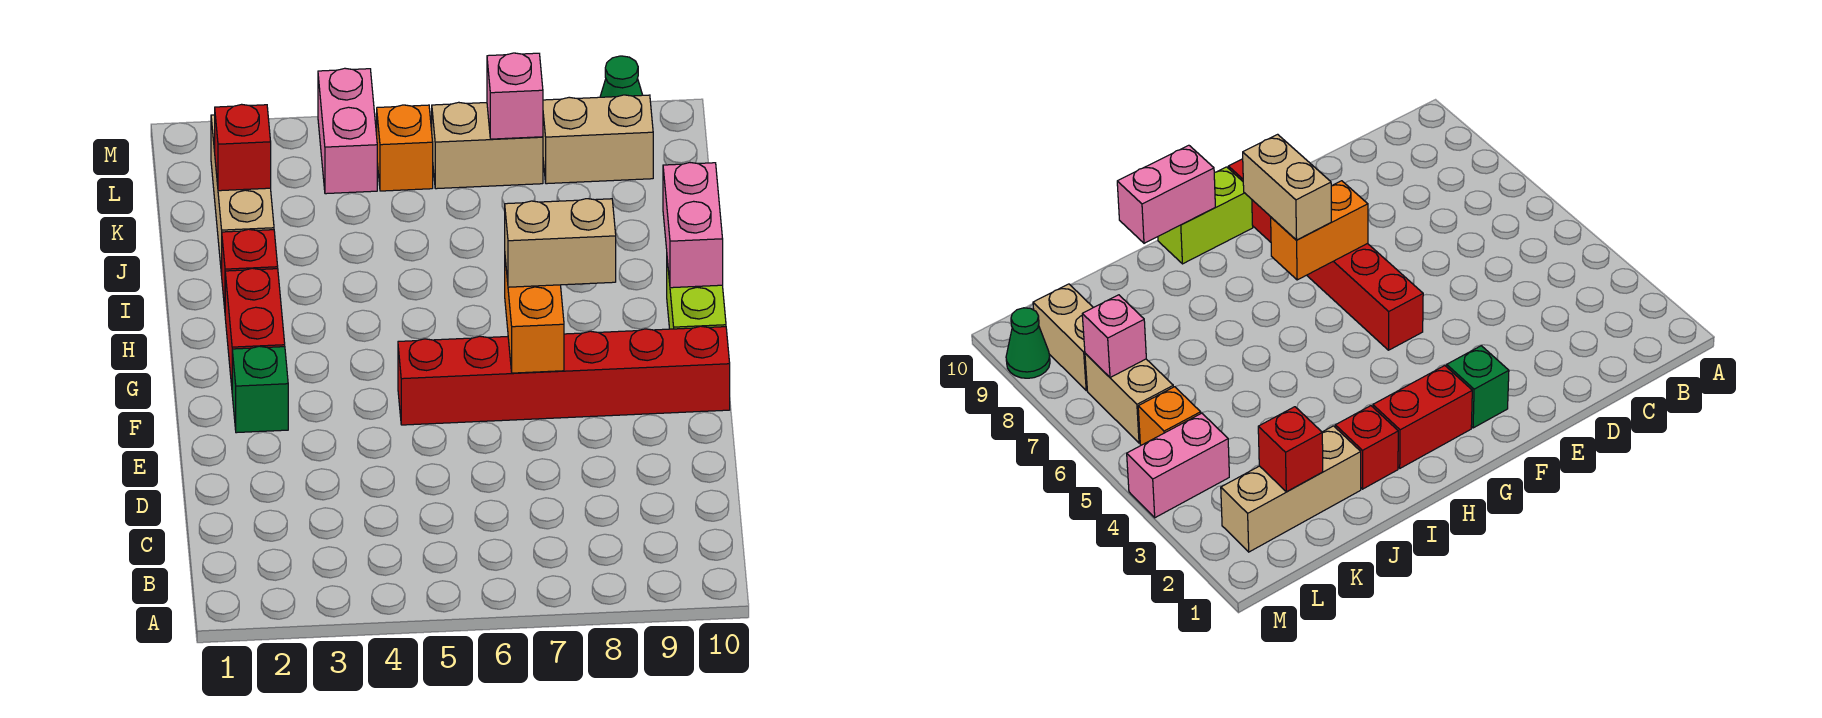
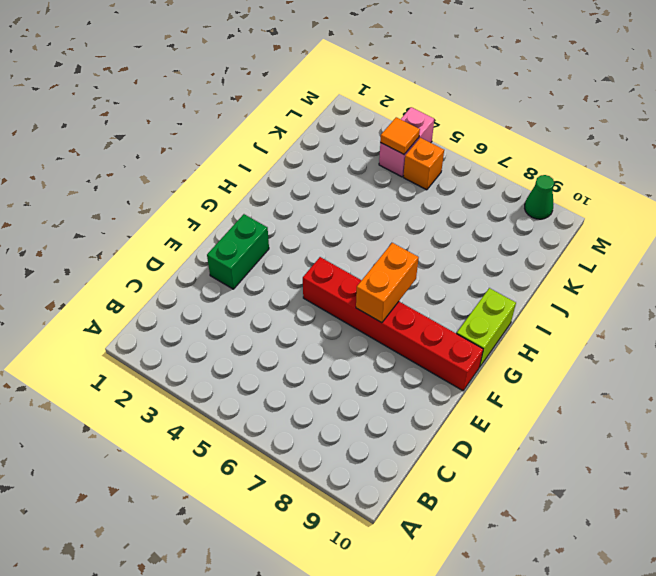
green 1x2 brick [207,214,269,289] -> green 1x1 brick [232,346,288,433]
orange 1x1 tile [380,117,420,154] -> none
none -> red 1x2 brick [225,268,285,386]
none -> red 1x1 brick [222,229,278,309]
none -> tan 1x3 brick [211,115,274,275]

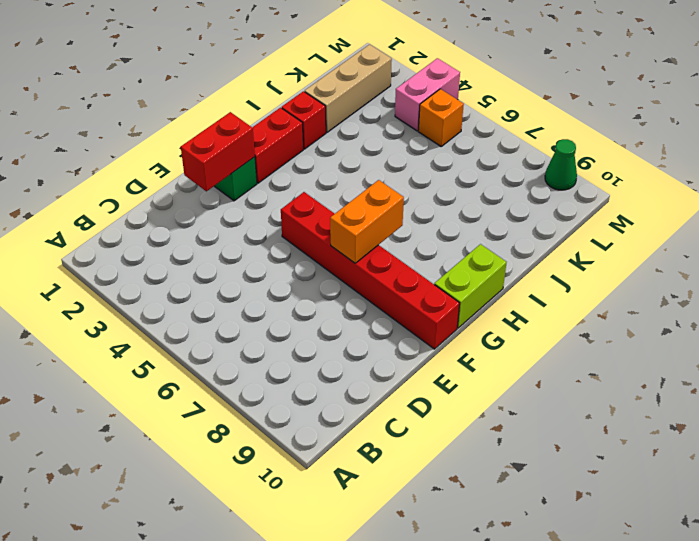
red 1x2 brick [181,112,255,191] -> none
none -> tan 1x2 brick [432,102,543,189]
none -> tan 1x2 brick [543,95,653,184]
none -> pink 1x2 brick [663,163,723,288]

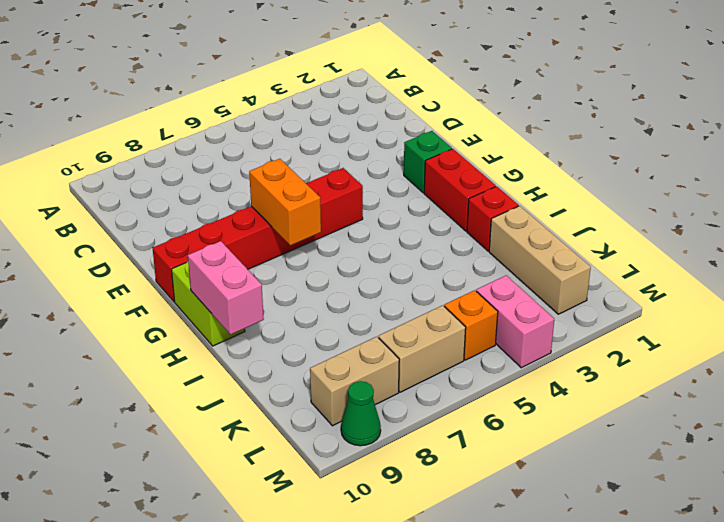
none -> red 1x1 brick [215,104,271,191]
none -> pink 1x1 brick [487,53,543,139]
none -> tan 1x2 brick [505,199,616,287]

